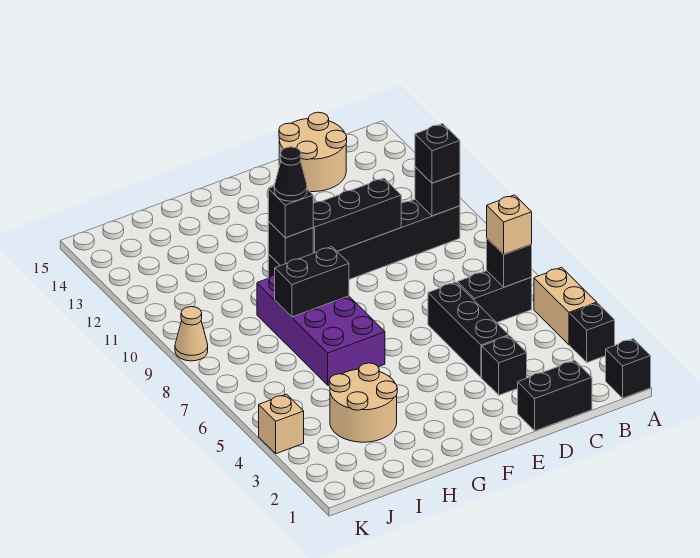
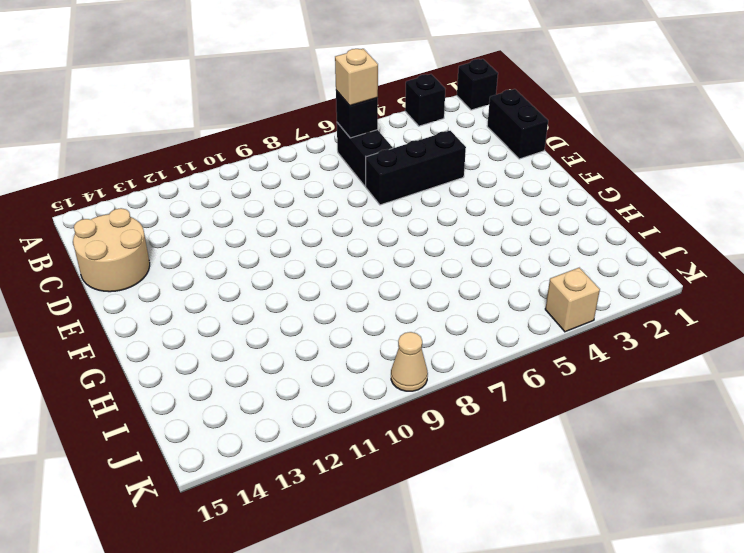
none -> tan 1x2 brick [534,267,597,345]
none -> black 1x6 brick [268,200,460,279]
none -> black 1x1 brick [482,336,527,395]

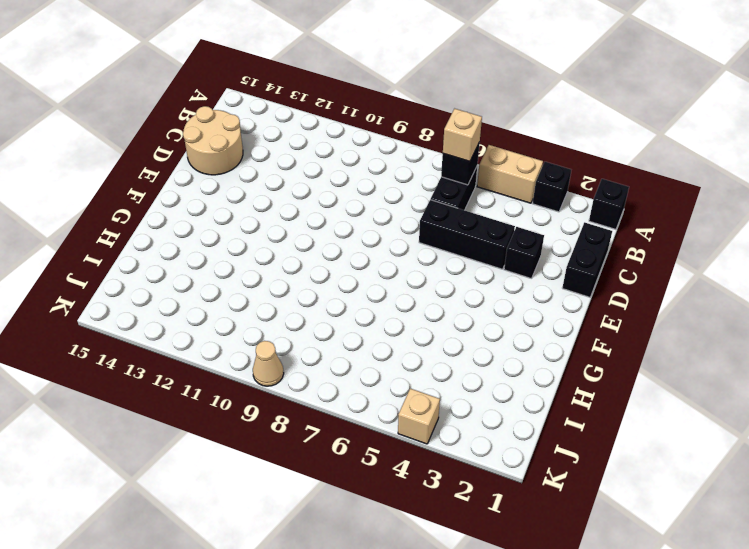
none -> black 1x6 brick [268,200,460,279]
none -> purple 2x4 brick [257,275,385,385]
none -> tan 2x2 round brick [329,363,397,442]

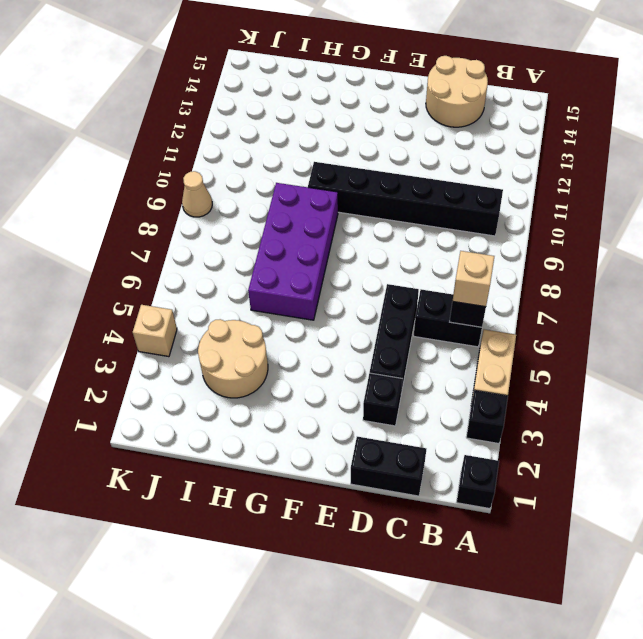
none -> black 1x1 brick [415,167,460,216]
none -> black 1x3 brick [313,178,401,253]
none -> black 1x2 brick [275,247,349,317]

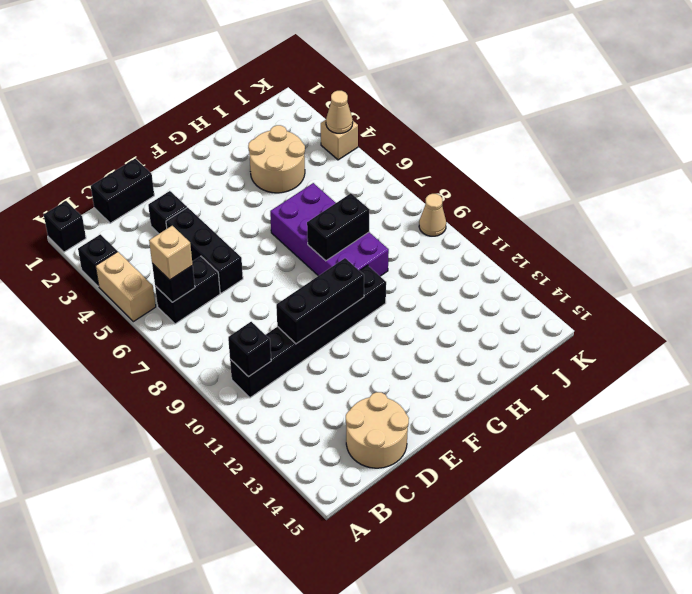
tan 1x1 cone [326,91,353,133] -> none
none -> black 1x1 brick [268,221,313,266]
none -> black 1x1 brick [415,124,460,183]
none -> black 1x1 brick [268,186,313,238]

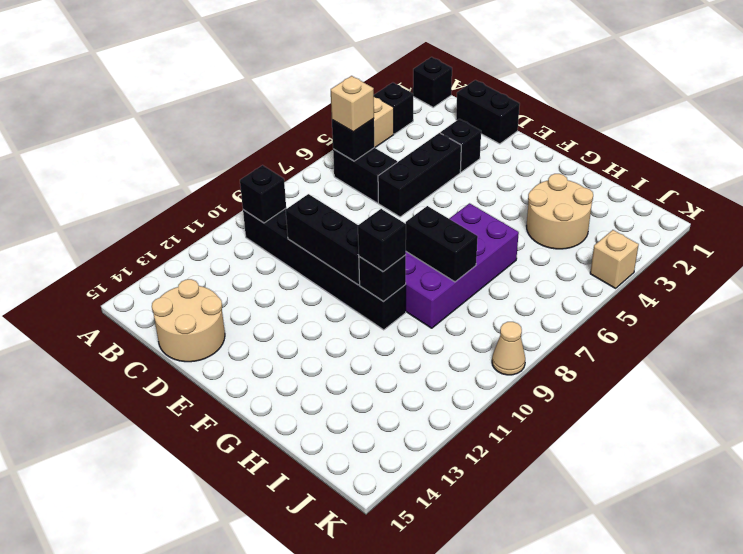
none -> black 1x1 brick [415,124,460,183]
none -> black 1x1 cone [274,147,307,201]

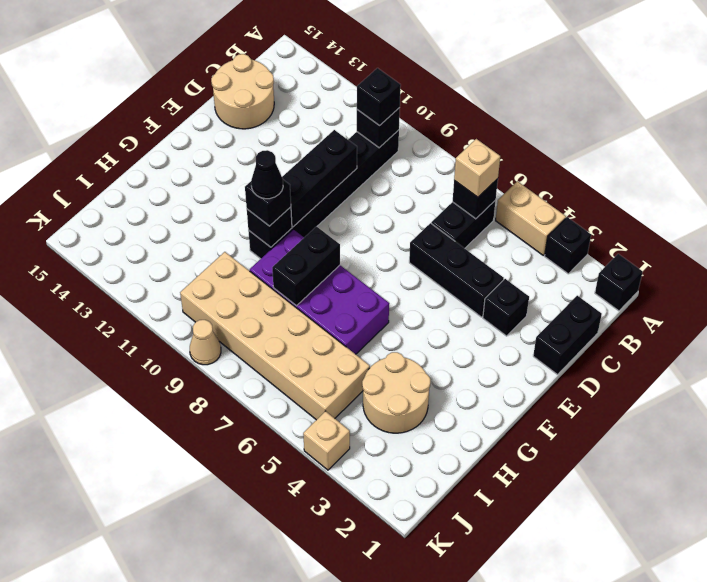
tan 2x6 brick [180,252,370,420] -> none

